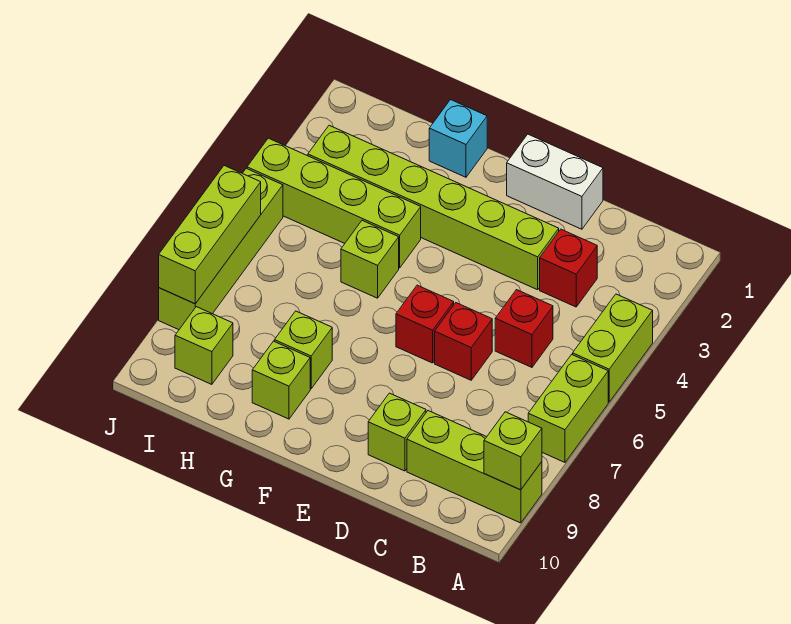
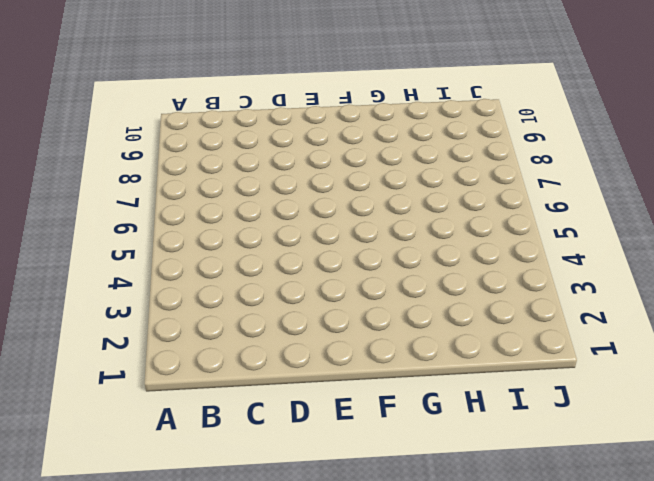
none -> lime 1x2 brick [573,294,653,402]
none -> lime 1x2 brick [528,354,608,462]
none -> lime 1x3 brick [407,411,542,523]

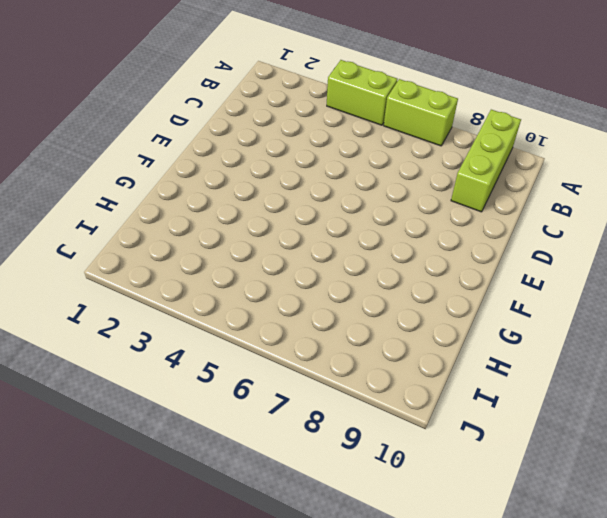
none -> red 1x1 brick [540,229,597,307]
none -> red 1x1 brick [495,290,553,367]
none -> white 1x2 brick [507,134,603,229]

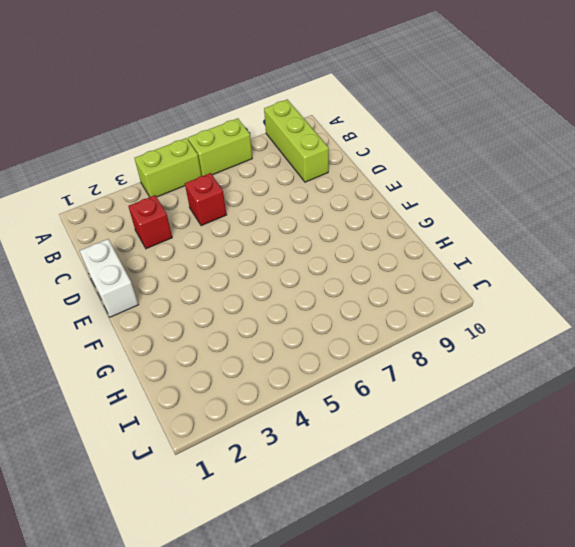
none -> lime 1x6 brick [308,125,559,290]
none -> red 1x1 brick [435,303,492,380]
none -> lime 1x1 brick [368,393,426,471]

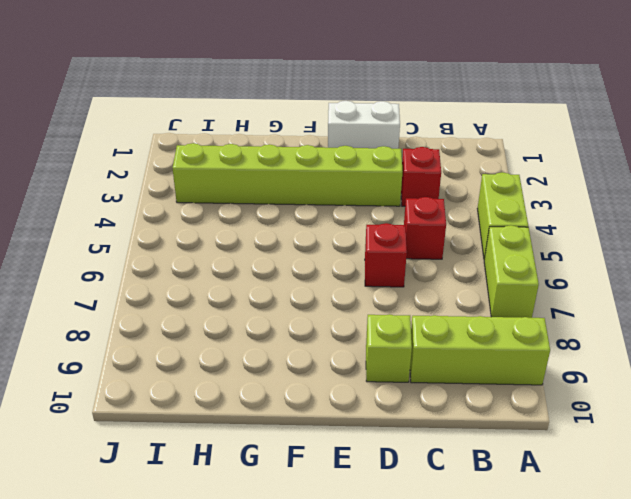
none -> red 1x1 brick [396,285,454,363]
none -> cyan 1x1 brick [429,100,487,177]
none -> lime 1x4 brick [247,138,421,268]

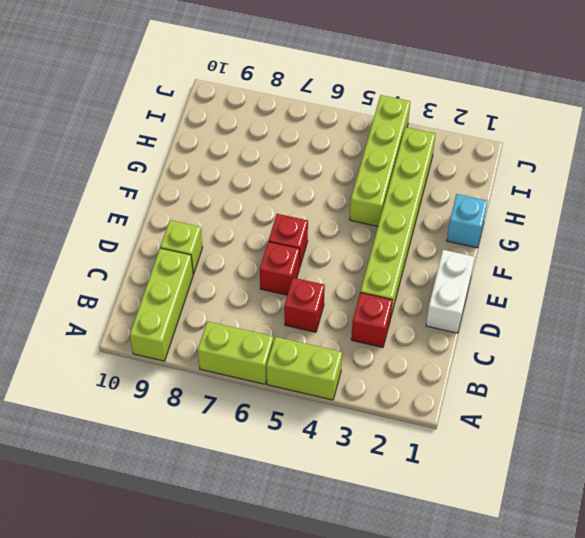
none -> lime 1x1 brick [341,221,399,298]
none -> lime 1x1 brick [274,311,332,389]
none -> lime 1x1 brick [252,341,310,419]

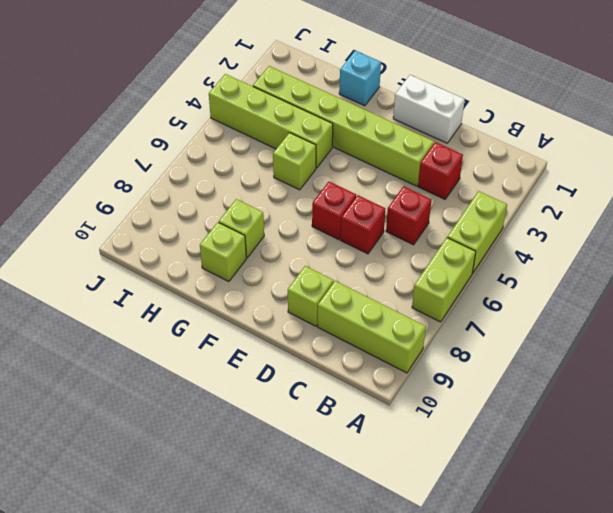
none -> lime 1x1 brick [175,307,233,384]
none -> lime 1x4 brick [159,169,283,330]
none -> lime 1x1 brick [484,412,542,490]

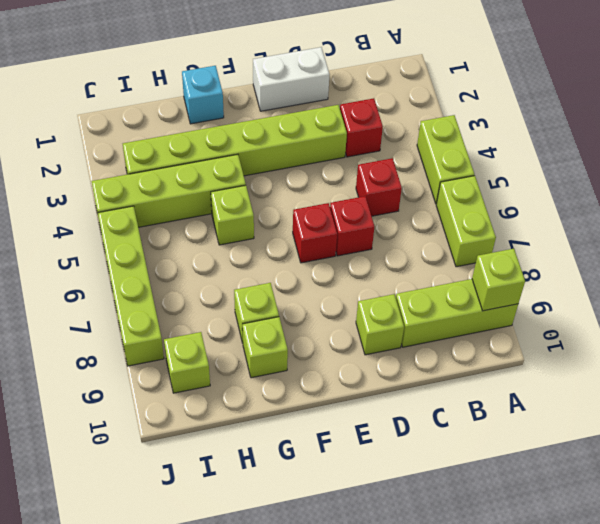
none -> lime 1x3 brick [159,166,261,304]

